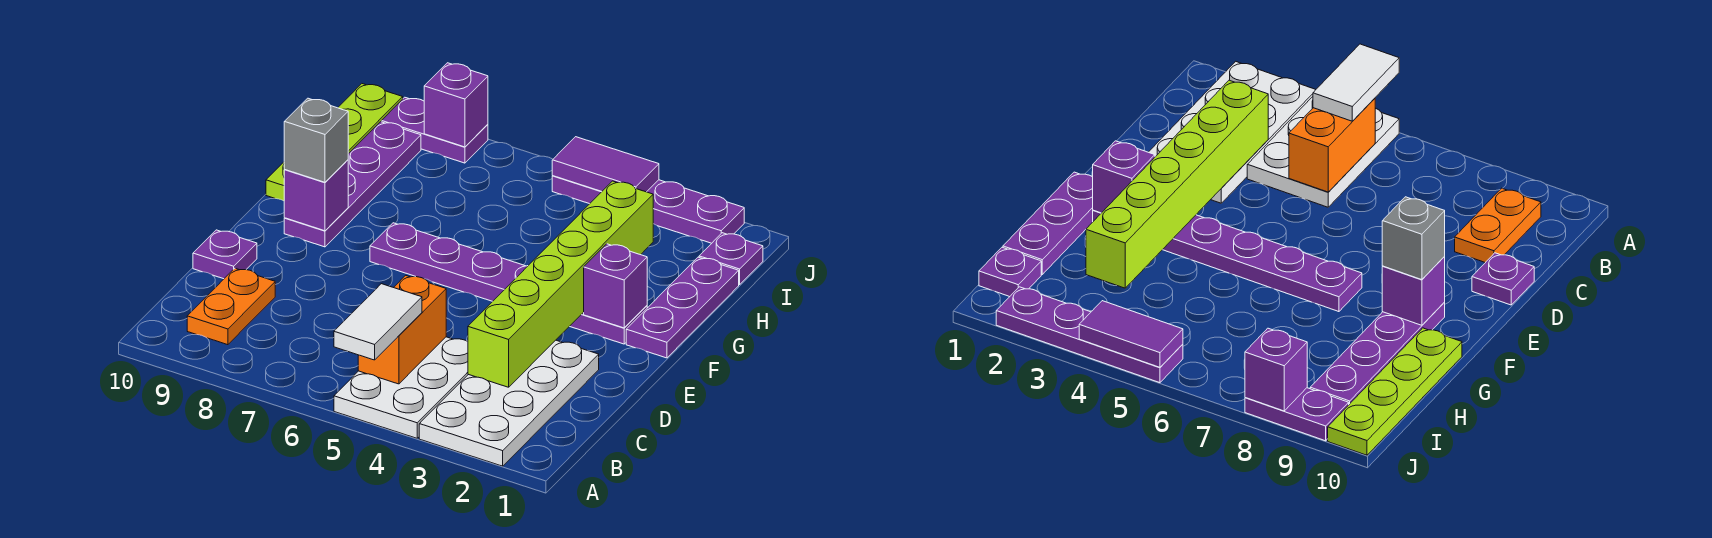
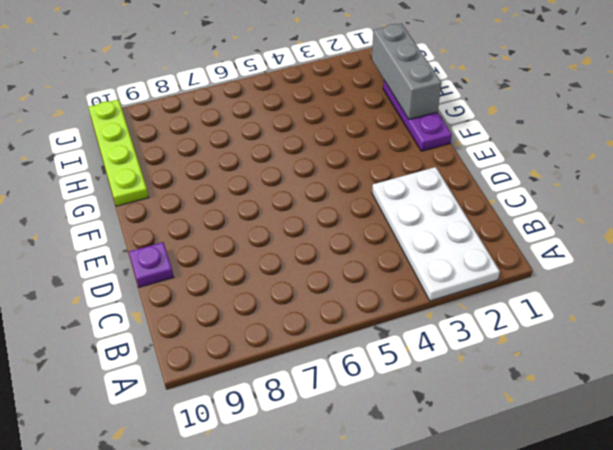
grey 1x3 brick [372,23,442,119] -> none
none -> white 2x3 plate [334,337,468,438]
none -> orange 1x2 plate [187,268,275,345]
none -> purple 1x6 plate [370,223,647,344]

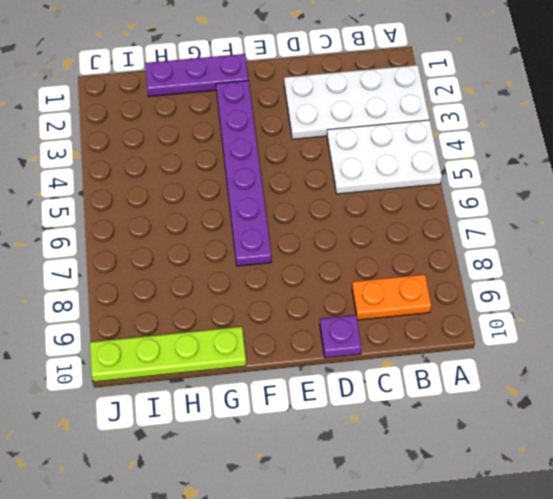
none -> purple 1x4 plate [284,122,421,247]
none -> purple 1x1 plate [699,233,763,285]
none -> purple 1x4 plate [552,176,744,243]

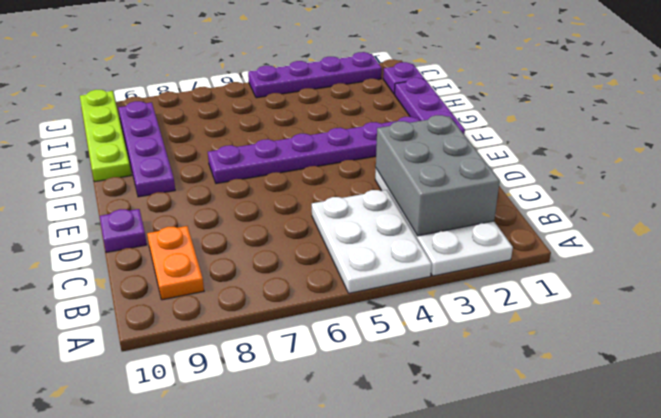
grey 2x3 brick [376,115,500,236] -> lime 1x6 brick [468,181,653,387]
none -> purple 1x2 plate [382,97,488,163]
none -> orange 1x2 brick [358,275,446,384]
none -> purple 1x1 brick [584,244,647,328]

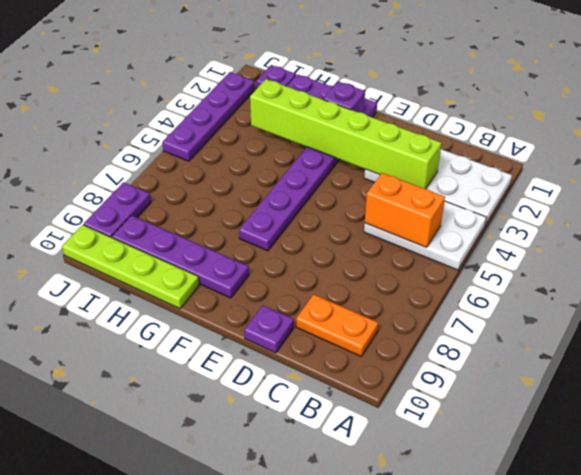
none -> purple 1x1 brick [284,160,348,231]
none -> purple 1x2 tile [552,137,659,192]
none -> purple 1x1 brick [424,63,488,147]

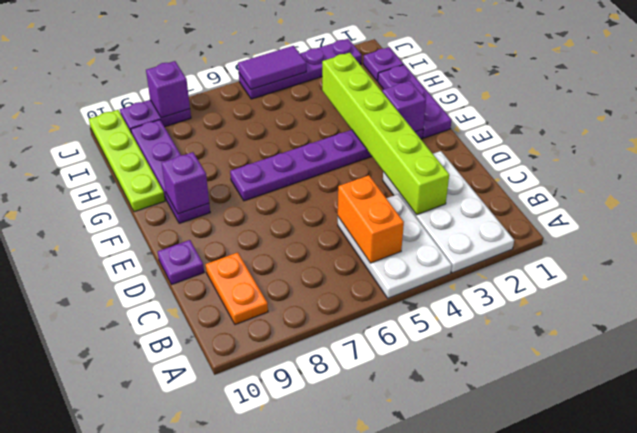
none -> white 1x2 tile [334,284,422,360]
none -> grey 1x1 brick [284,98,348,182]

